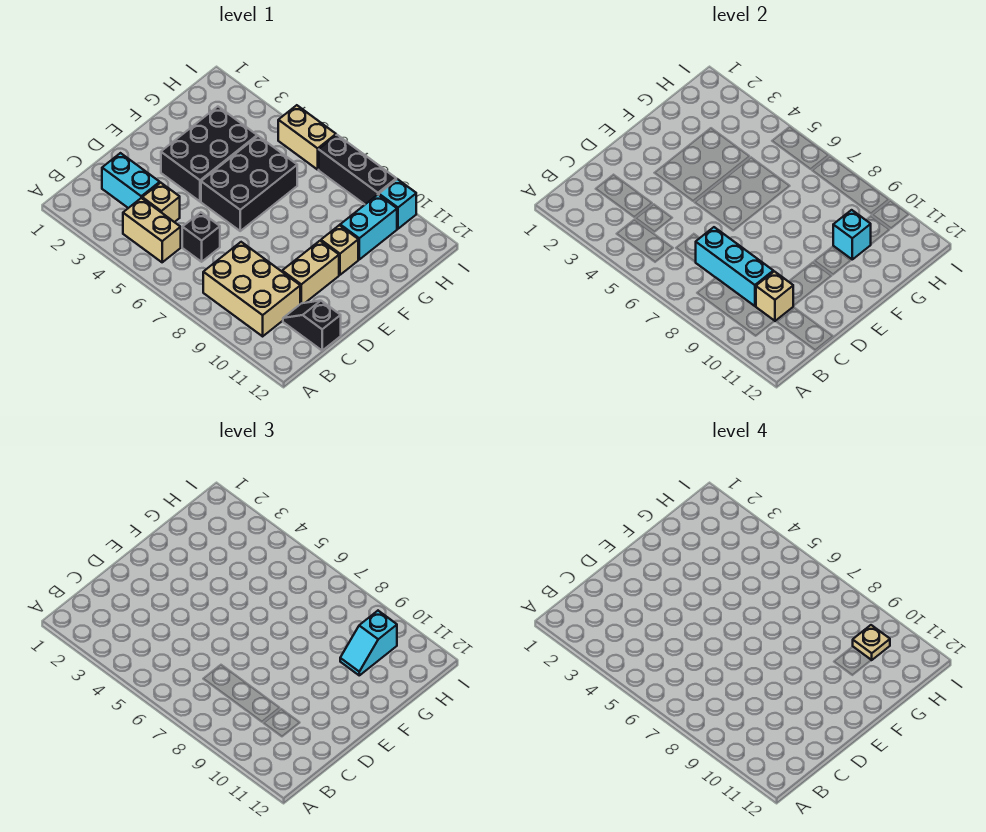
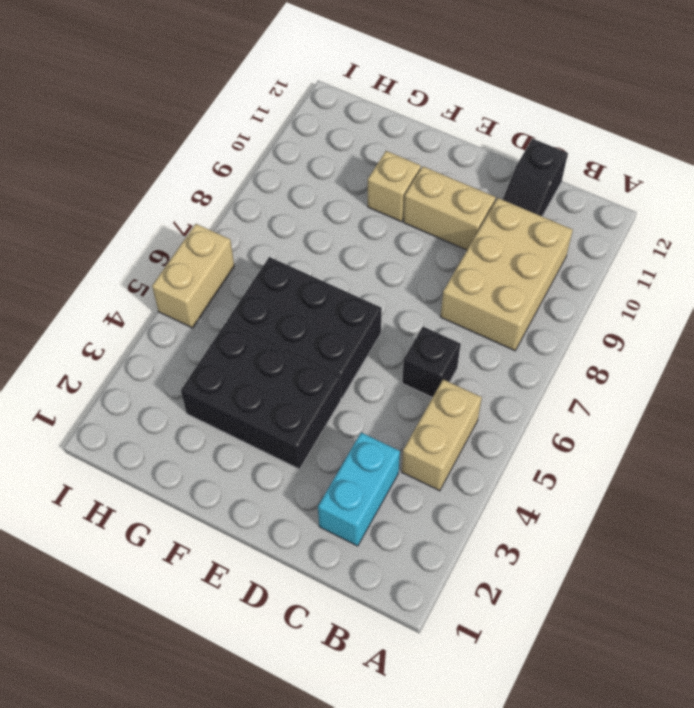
none -> tan 1x1 brick [142,183,180,222]
none -> cyan 1x2 brick [340,195,397,259]
none -> black 1x3 brick [319,135,396,204]

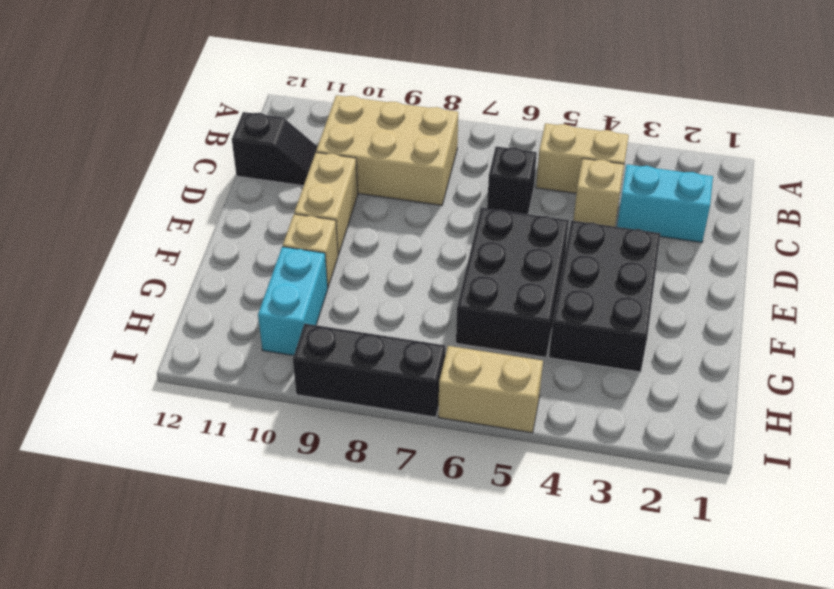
none -> cyan 1x1 brick [379,179,416,229]
none -> cyan 1x3 brick [696,227,773,306]
none -> tan 1x1 brick [756,271,793,321]

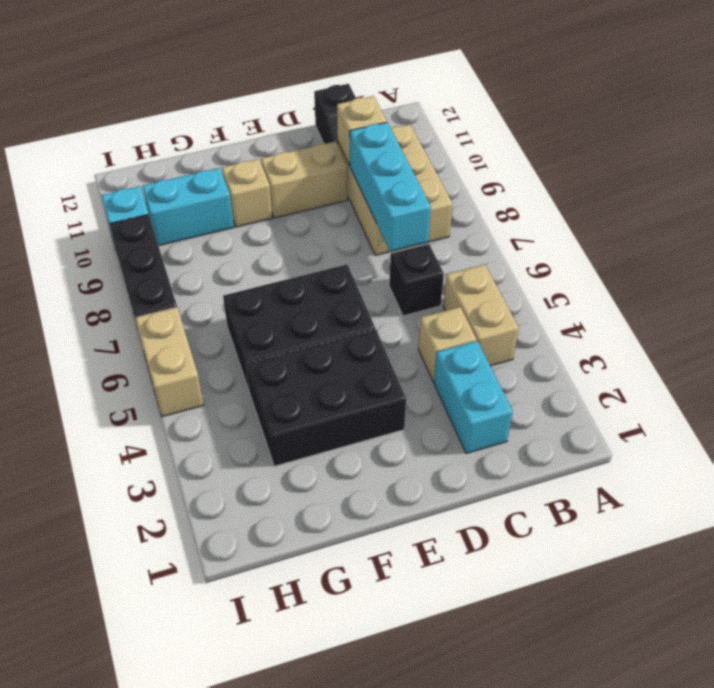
none -> cyan 1x1 brick [833,210,871,259]
none -> cyan 1x2 slope [340,611,397,675]
none -> tan 1x1 plate [853,625,890,660]

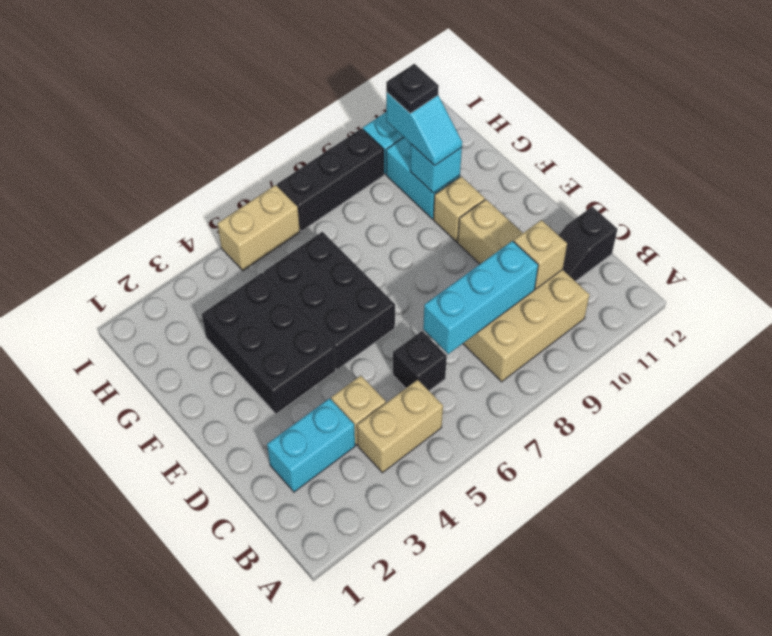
black 1x1 plate [386,64,439,113] -> tan 1x1 plate [853,625,890,660]

